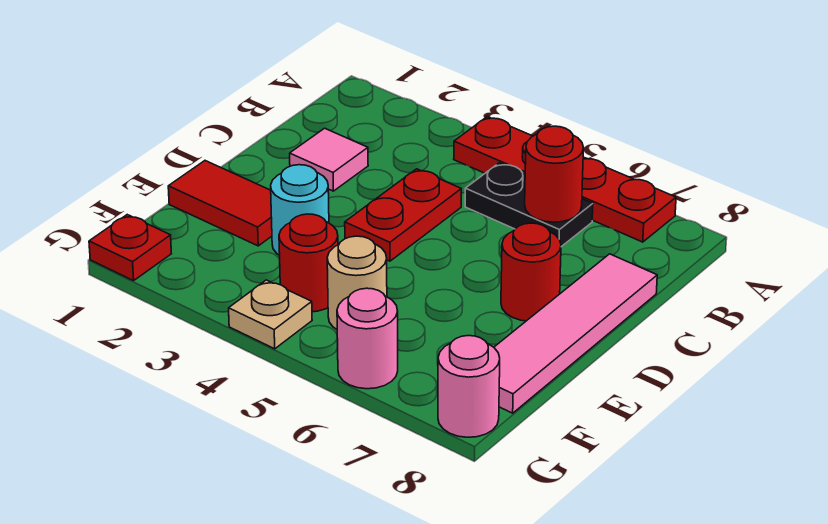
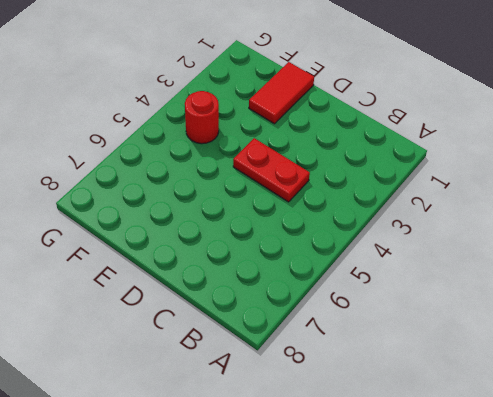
none -> red 1x4 plate [454,117,676,242]
none -> black 1x2 plate [465,163,593,247]
none -> pink 1x1 tile [290,128,368,191]

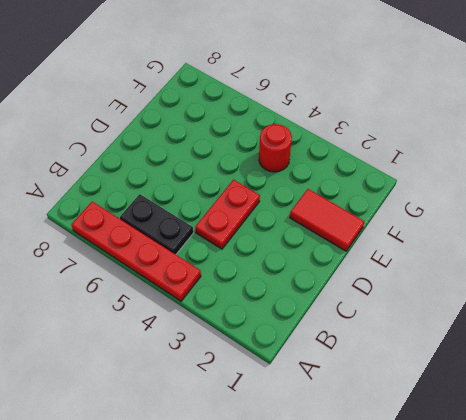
none -> pink 1x1 tile [290,128,368,191]
none -> pink 1x4 tile [494,254,657,413]
none -> red 1x1 round brick [501,223,561,321]

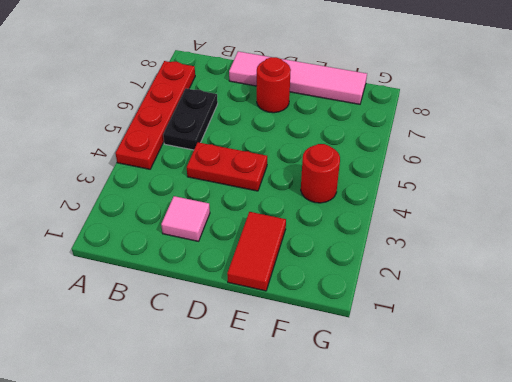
none -> cyan 1x1 round brick [271,165,329,255]
none -> tan 1x1 round brick [327,236,387,329]
none -> red 1x1 plate [89,215,171,281]

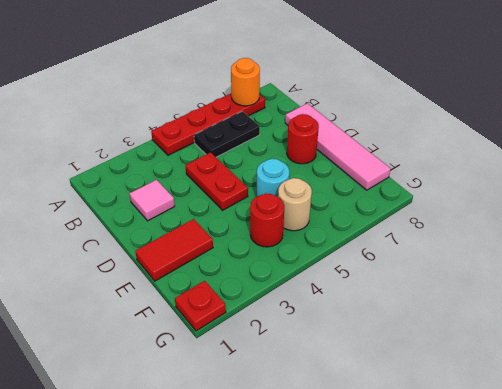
orange 1x1 round brick [231,58,260,106] -> none
cyan 1x1 round brick [257,159,289,197] -> cyan 1x1 round brick moved to [271,165,329,255]
none -> tan 1x1 plate [229,280,312,349]
none -> pink 1x1 round brick [337,288,398,389]
none -> pink 1x1 round brick [438,336,500,437]

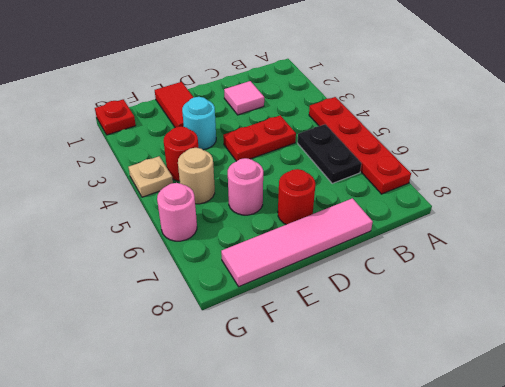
pink 1x1 round brick [228,158,263,215] -> pink 1x1 round brick moved to [438,336,500,437]
none -> red 1x1 round brick [525,126,584,222]

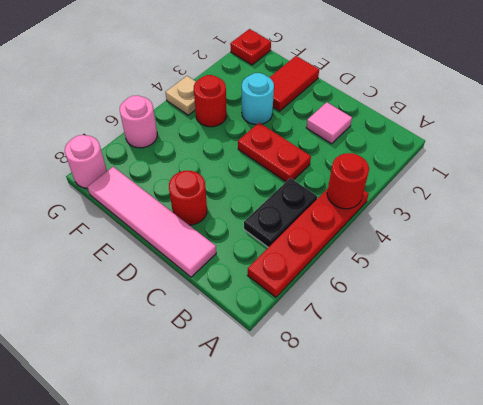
red 1x1 round brick [327,153,369,209] -> red 1x1 round brick moved to [525,126,584,222]
none -> tan 1x1 round brick [327,236,387,329]

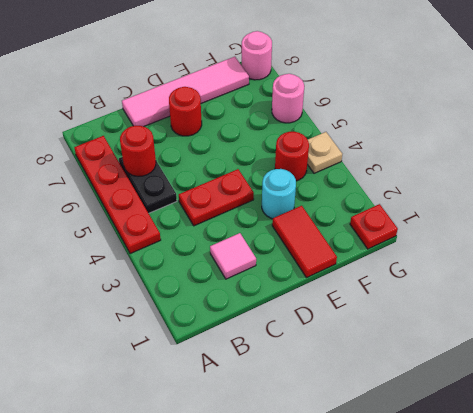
none -> tan 1x1 round brick [327,236,387,329]

